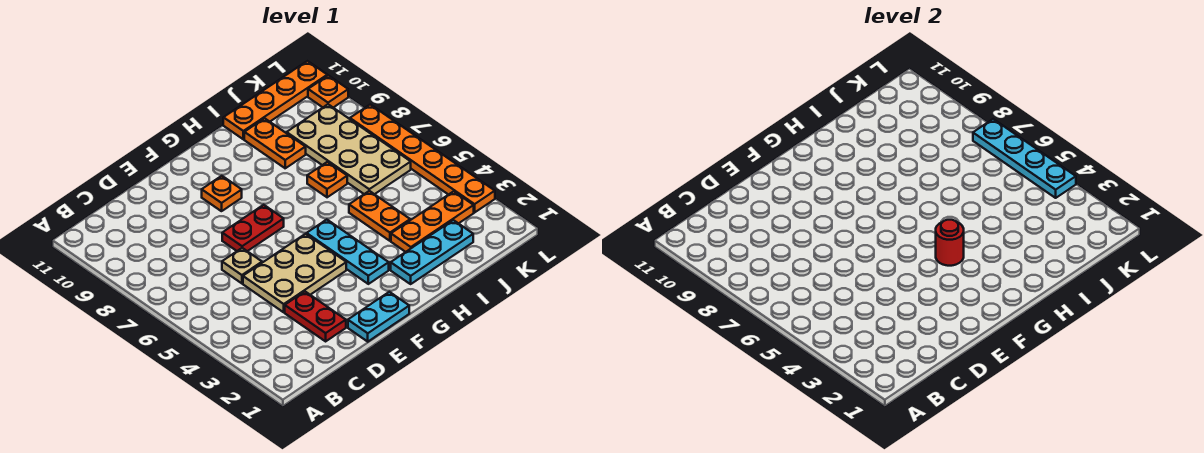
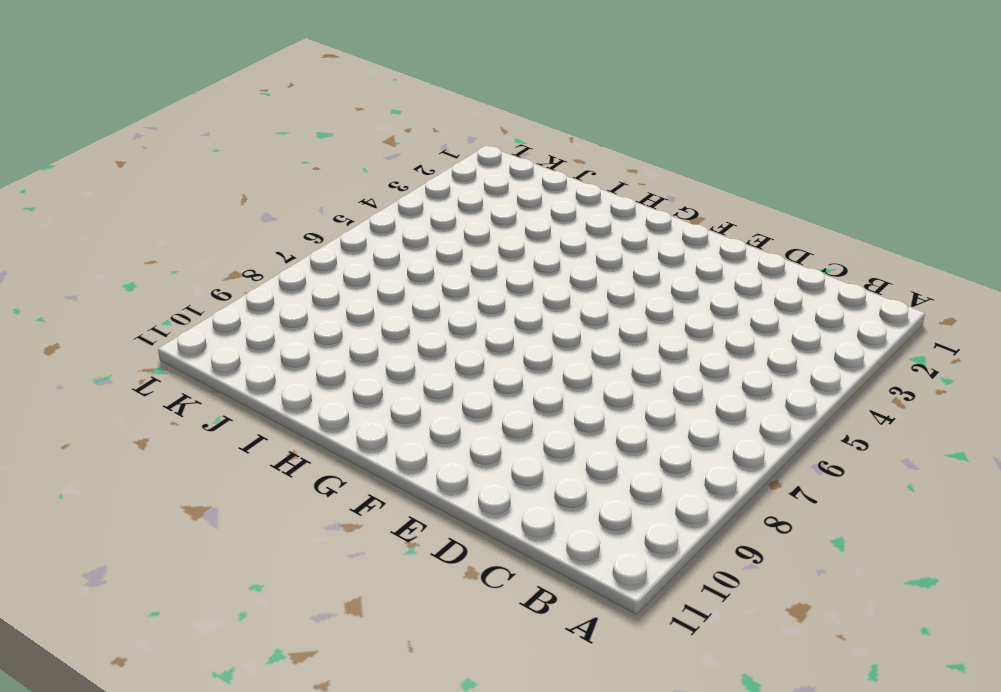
none -> red 1x2 plate [285,292,346,341]
none -> tan 2x3 plate [243,234,346,312]
none -> tan 1x1 plate [222,248,262,283]

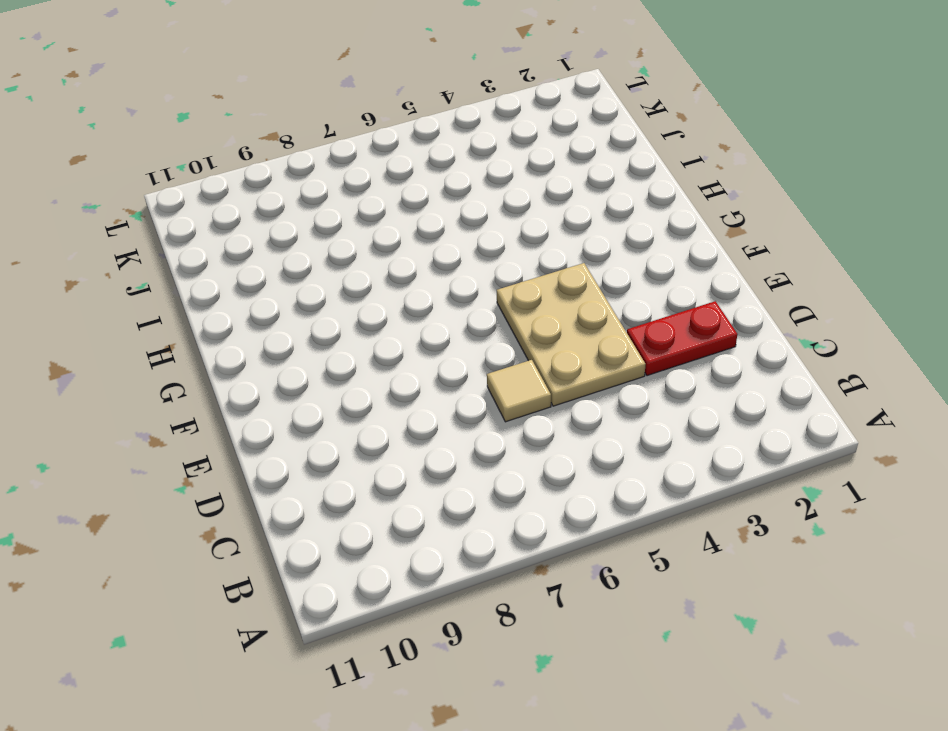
tan 1x1 tile [487,360,551,422] -> tan 1x1 plate [222,248,262,283]
none -> cyan 1x2 plate [348,292,409,342]
none -> red 1x2 plate [222,205,284,251]
none -> orange 1x1 plate [202,176,242,211]

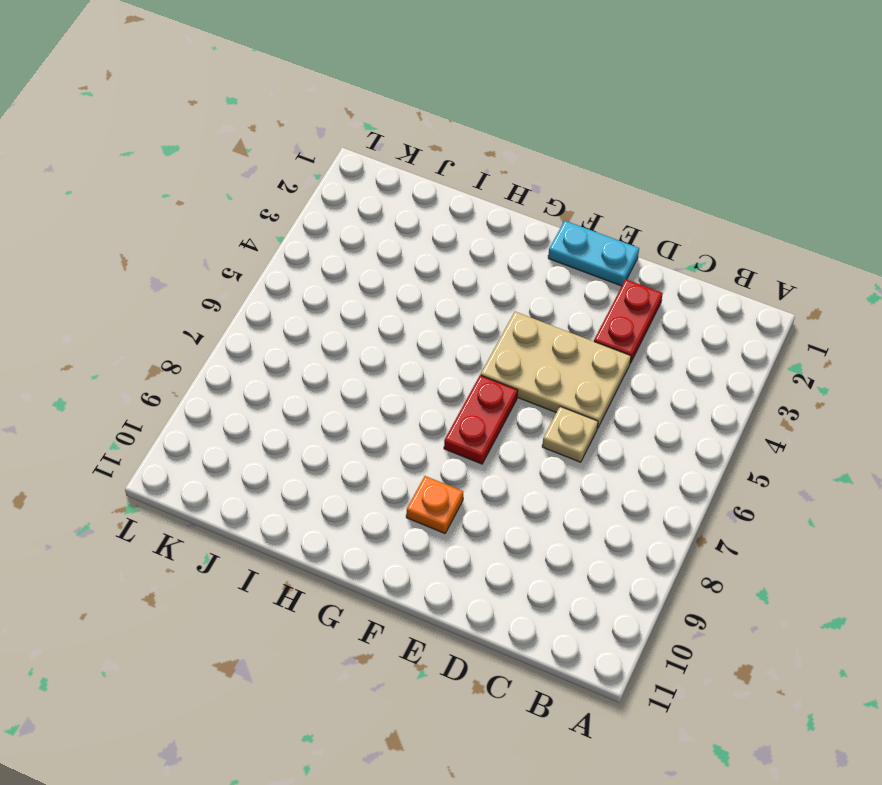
red 1x2 plate [444,375,518,464] -> red 1x2 plate turned to [222,205,284,251]
none -> cyan 1x3 plate [307,220,389,284]
none -> cyan 1x3 plate [391,220,473,284]
none -> orange 1x3 plate [391,191,474,252]

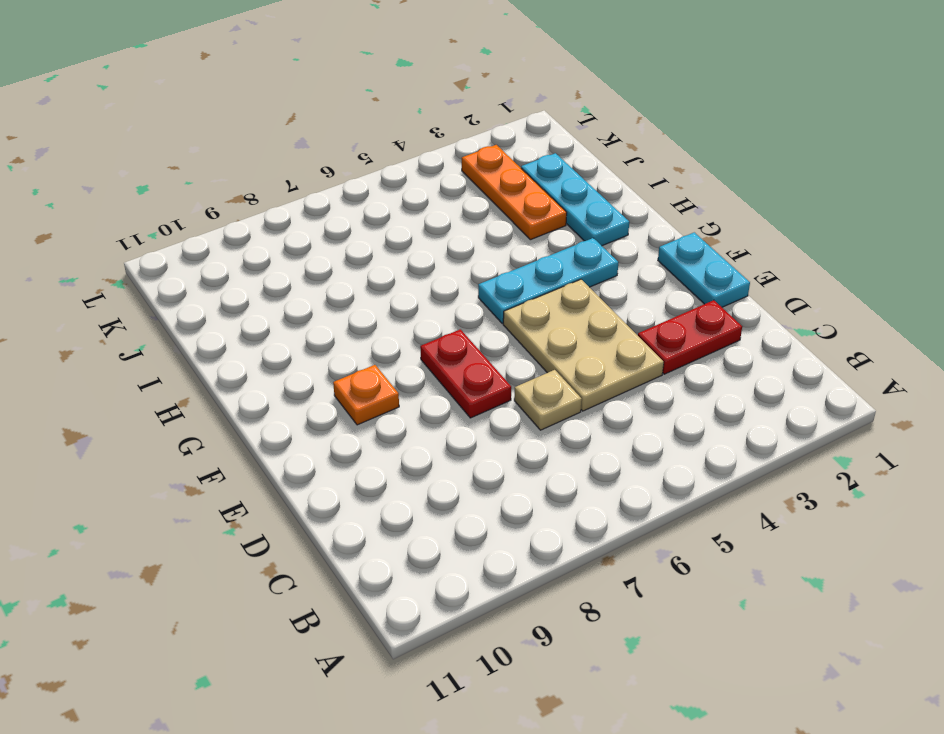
none -> orange 1x2 plate [349,191,410,241]
none -> orange 1x1 plate [307,162,347,197]
none -> orange 1x2 plate [244,118,306,168]

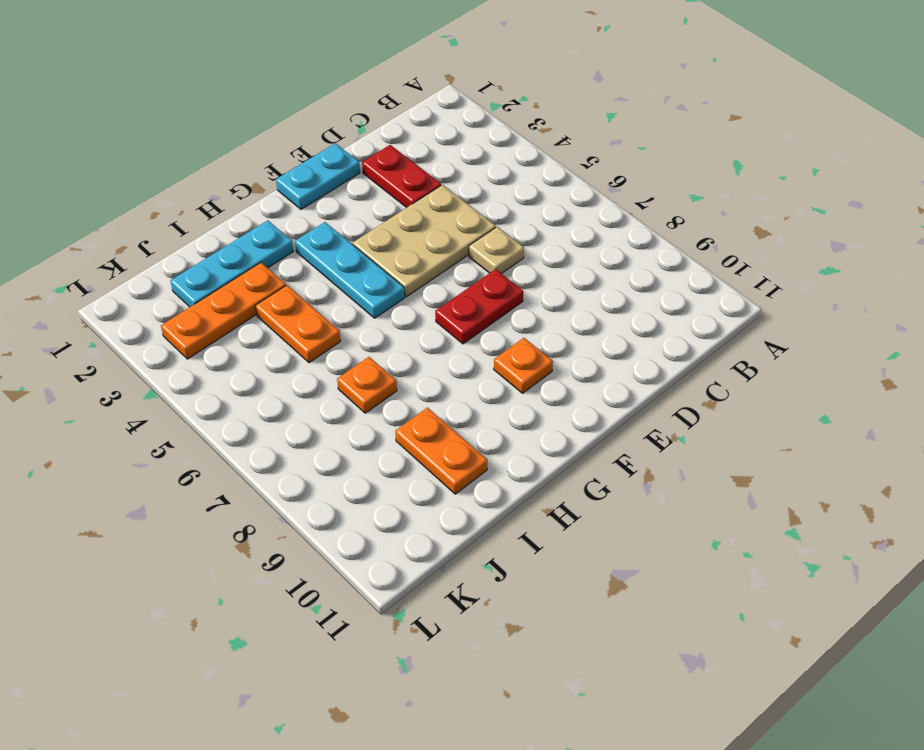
none -> orange 1x4 plate [223,61,327,139]
none -> tan 2x4 plate [287,104,411,194]
none -> orange 1x6 plate [350,105,495,212]

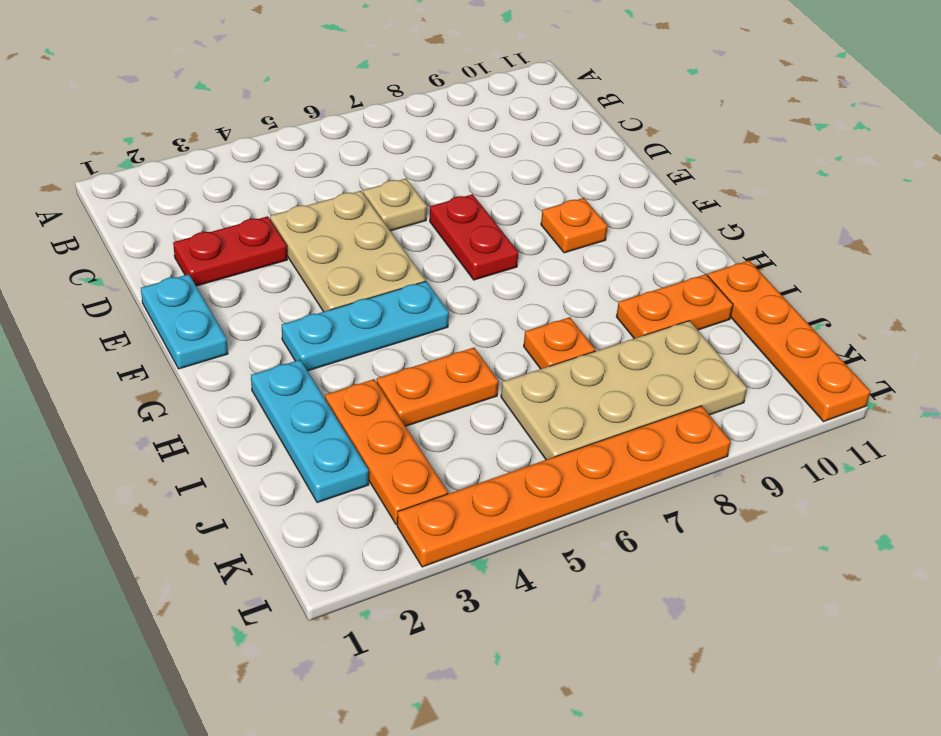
none -> orange 1x1 plate [308,75,348,108]
none -> red 1x1 round brick [936,220,964,266]
none -> cyan 1x4 plate [973,119,1076,198]

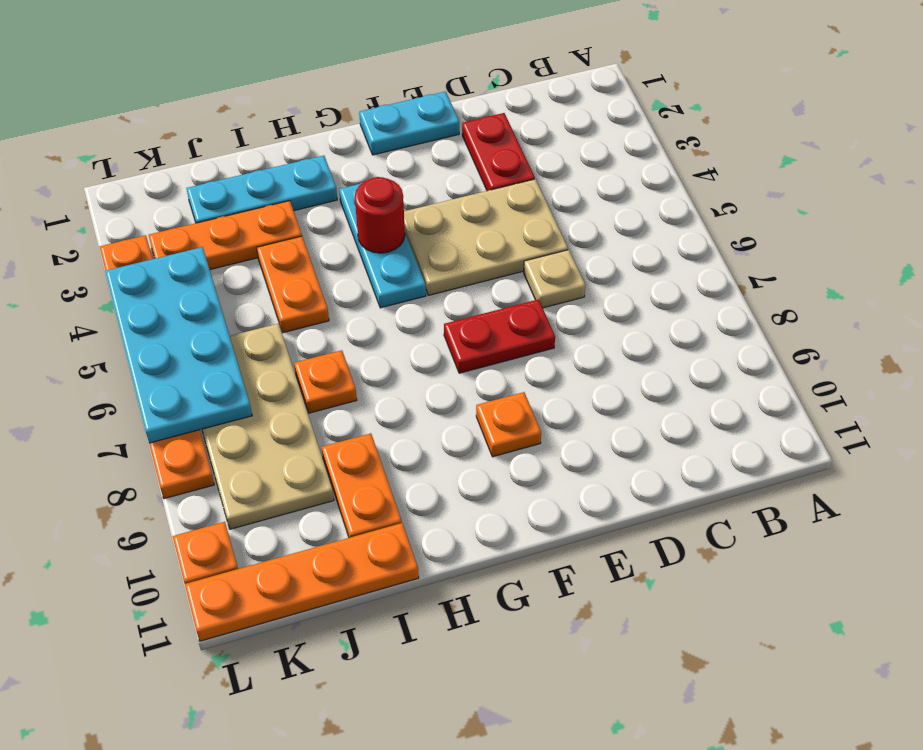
cyan 2x4 plate [105,247,252,443] -> cyan 1x4 plate [973,119,1076,198]

